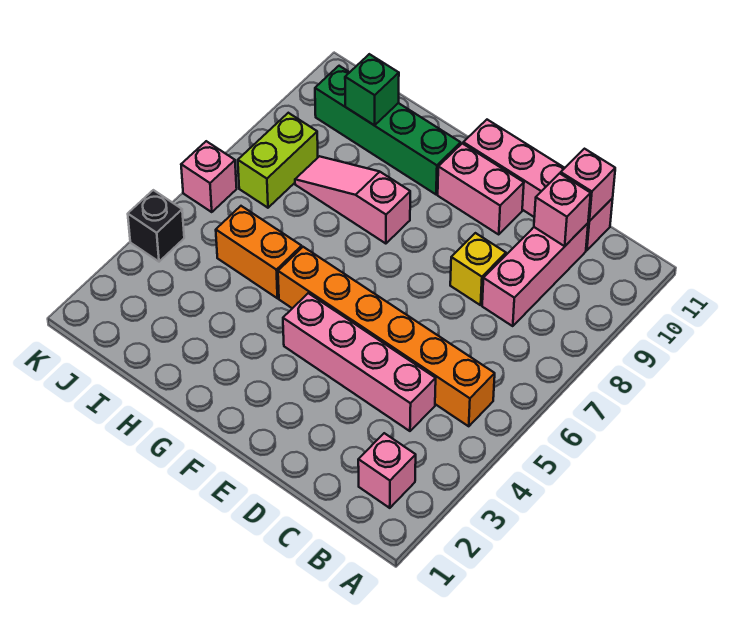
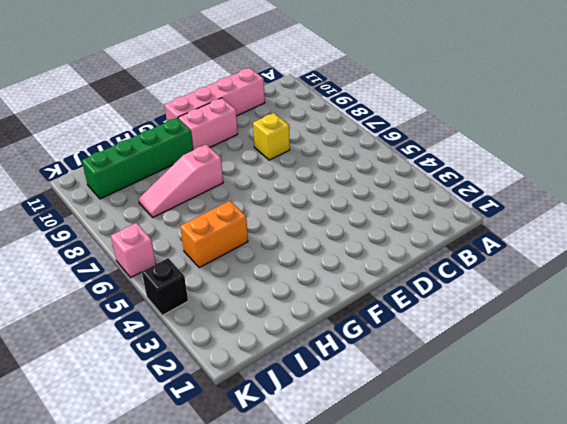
none -> pink 1x1 brick [358,433,416,508]
none -> orange 1x6 brick [278,247,495,426]
none -> pink 1x4 brick [283,293,436,431]

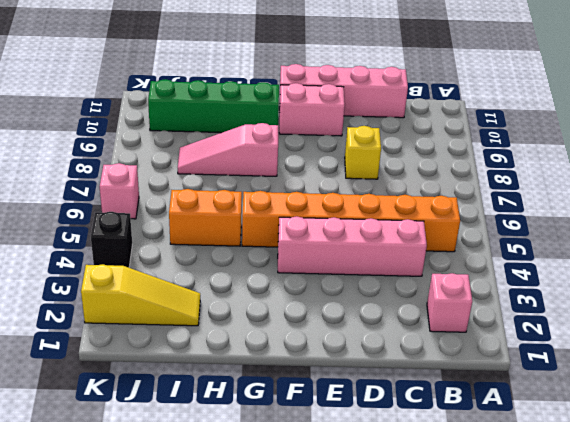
yellow 1x3 slope [81,264,200,326] -> none
none -> pink 1x3 brick [482,223,588,326]
none -> lime 1x2 brick [238,113,318,208]
none -> pink 1x1 brick [534,173,591,246]

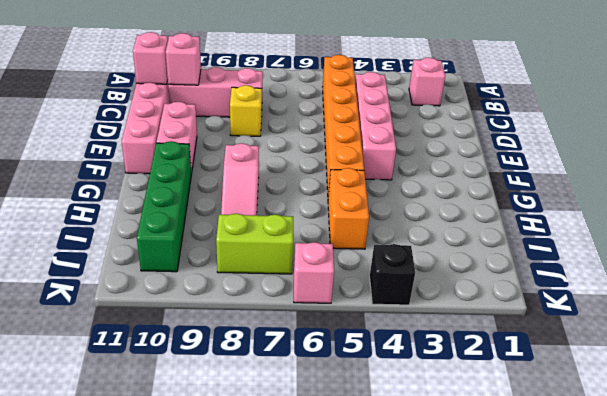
none -> green 1x1 brick [345,54,399,125]

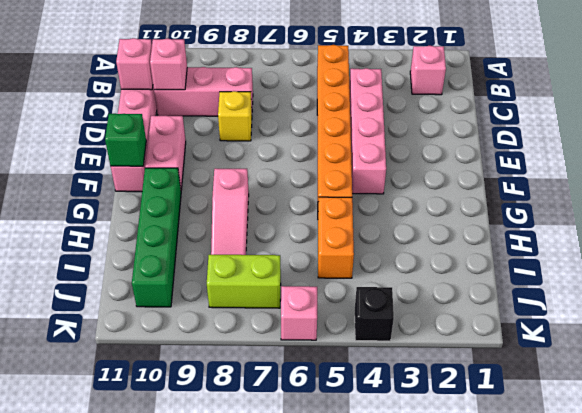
green 1x1 brick [105,114,146,166] -> green 1x1 brick moved to [345,54,399,125]

